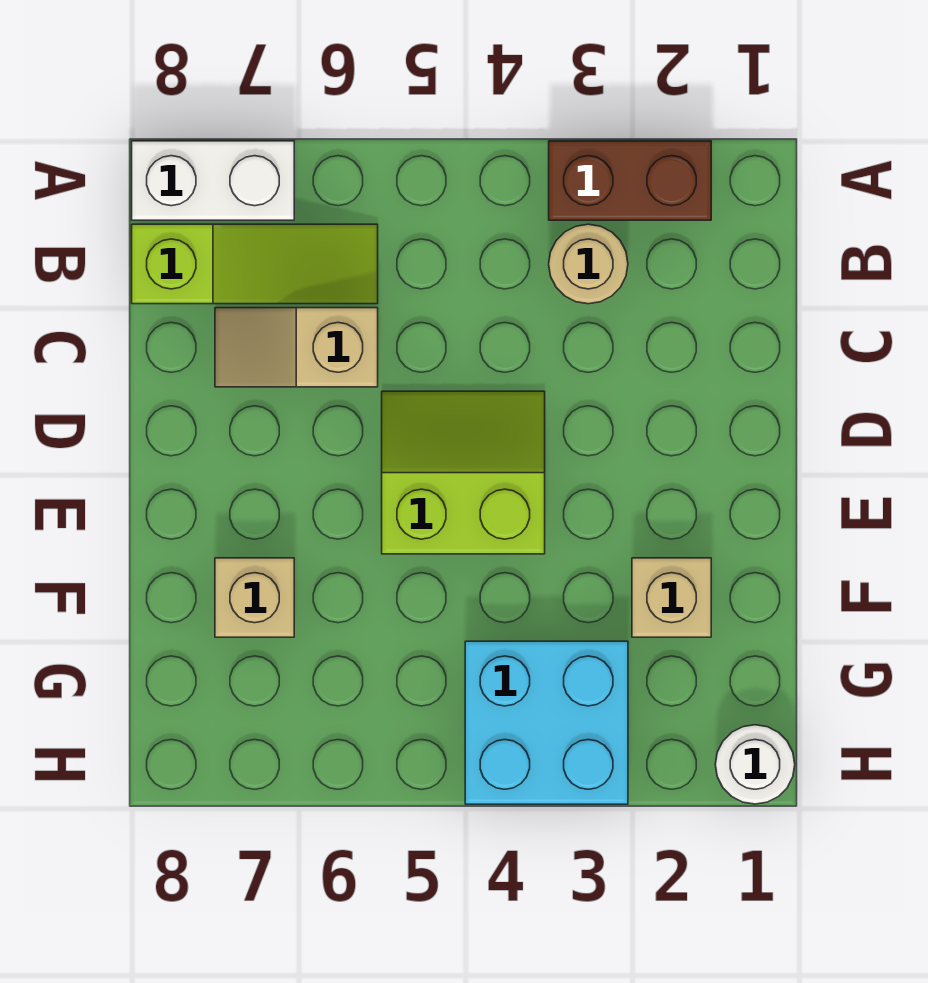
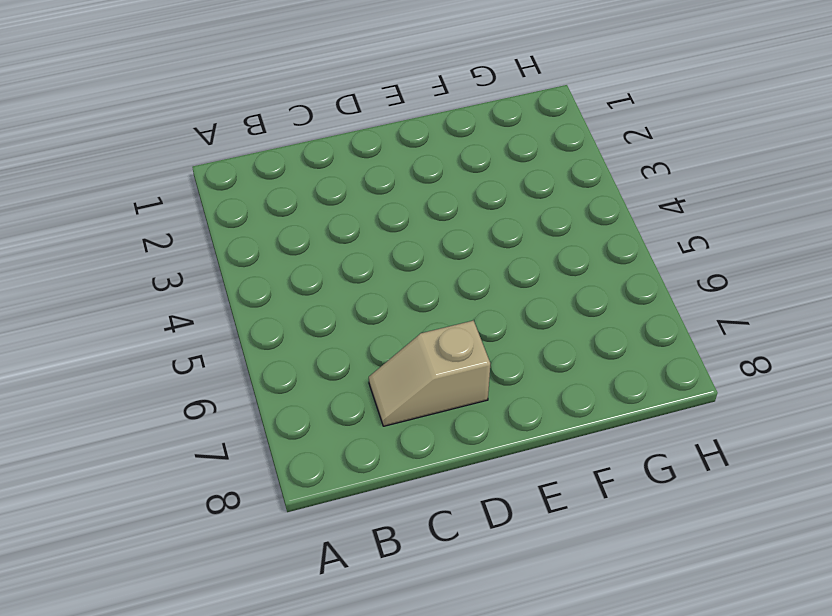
tan 1x2 slope [369,321,490,426] -> tan 1x2 slope turned to [215,308,378,387]
none -> brown 1x2 brick [549,141,711,220]
none -> white 1x2 brick [132,141,294,220]

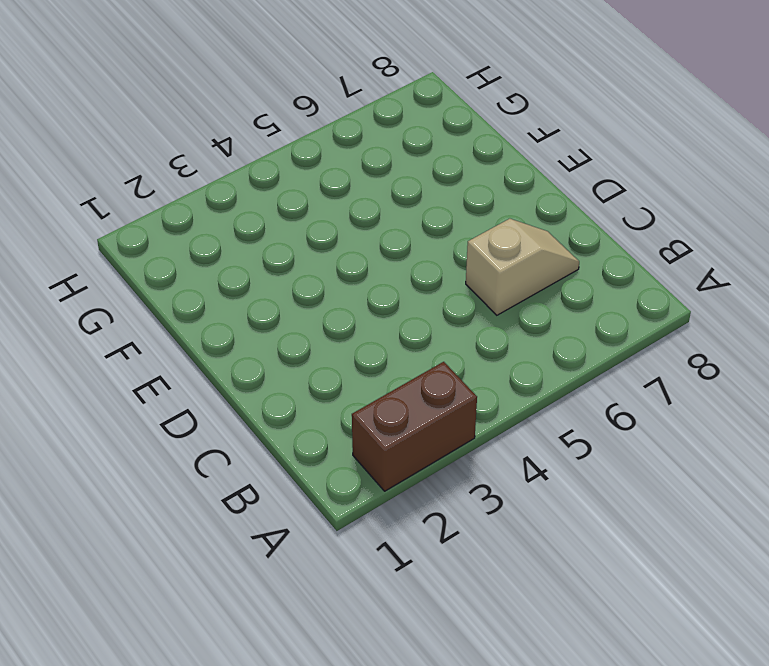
none -> white 1x2 brick [132,141,294,220]
none -> tan 1x1 round brick [549,224,628,304]

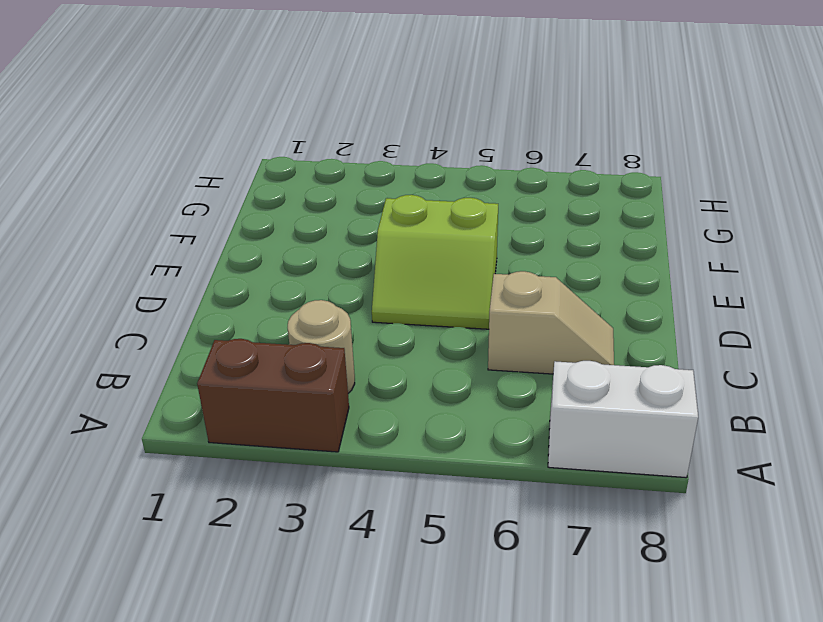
none -> lime 1x3 slope [132,224,378,304]
none -> tan 1x1 brick [632,558,711,637]

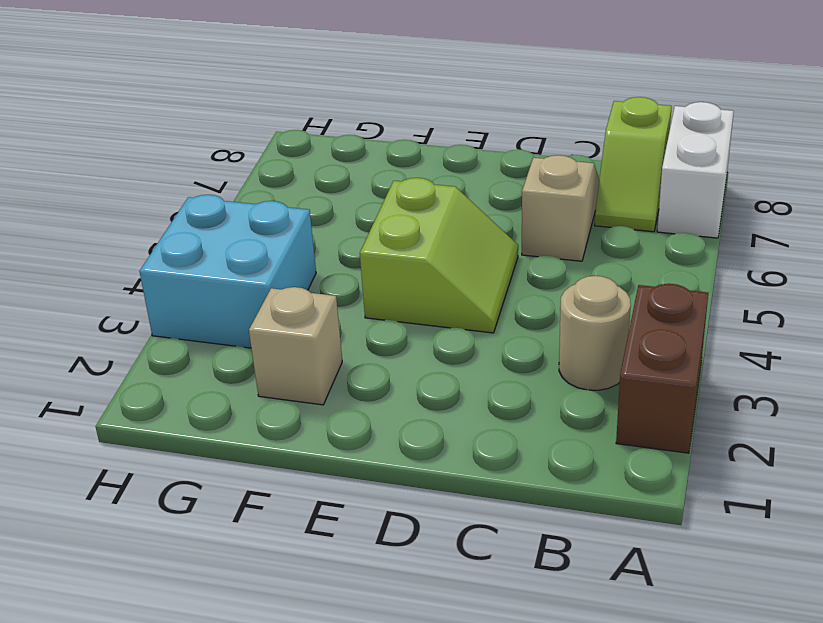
lime 1x2 slope [595,97,672,232] -> lime 1x3 slope [132,224,378,304]
none -> tan 1x1 brick [215,558,294,637]
none -> white 1x1 round brick [715,725,795,804]

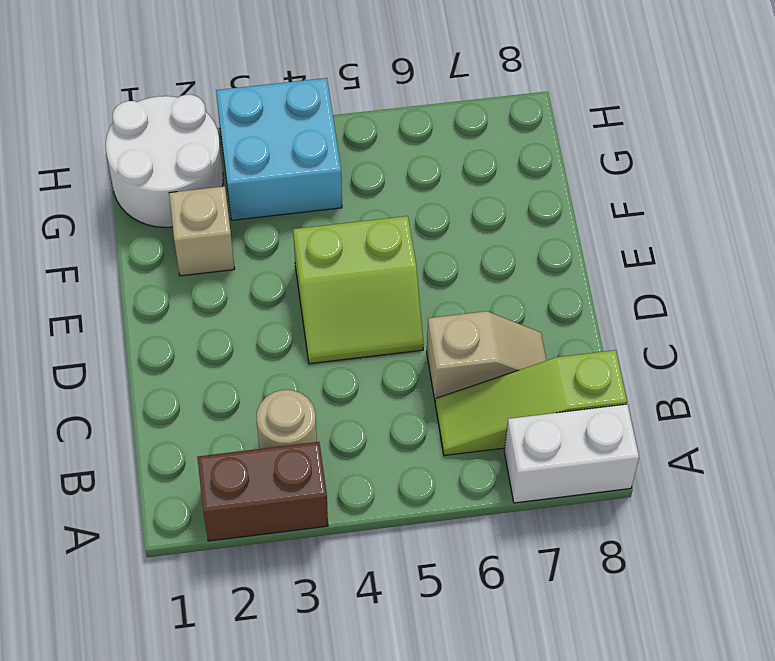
white 2x2 round brick [106,95,223,227] -> white 1x1 round brick [715,725,795,804]
none -> tan 1x1 brick [215,558,294,637]

